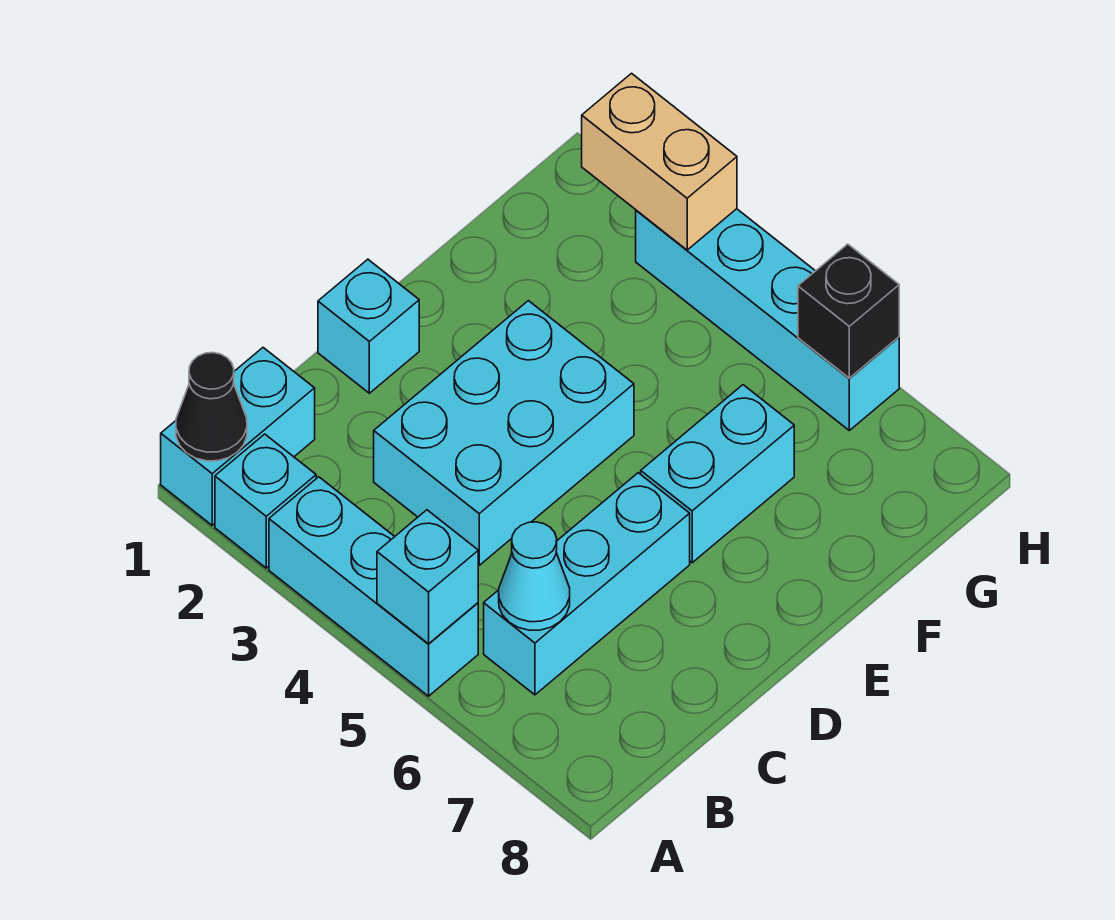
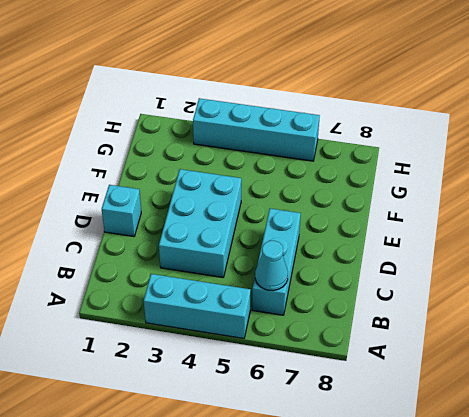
none -> cyan 1x2 brick [161,348,315,525]
none -> cyan 1x1 brick [215,434,316,568]
none -> cyan 1x2 brick [641,385,794,563]

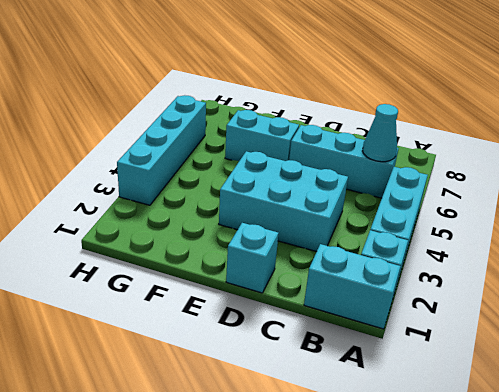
none -> black 1x1 cone [176,353,247,461]
none -> cyan 1x1 brick [377,510,478,644]
none -> tan 1x2 brick [582,73,737,250]

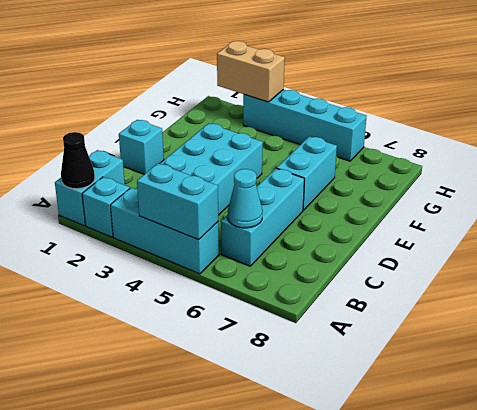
cyan 1x2 brick [137,163,218,240] -> cyan 1x1 brick [377,510,478,644]
none -> black 1x1 brick [798,244,899,378]

